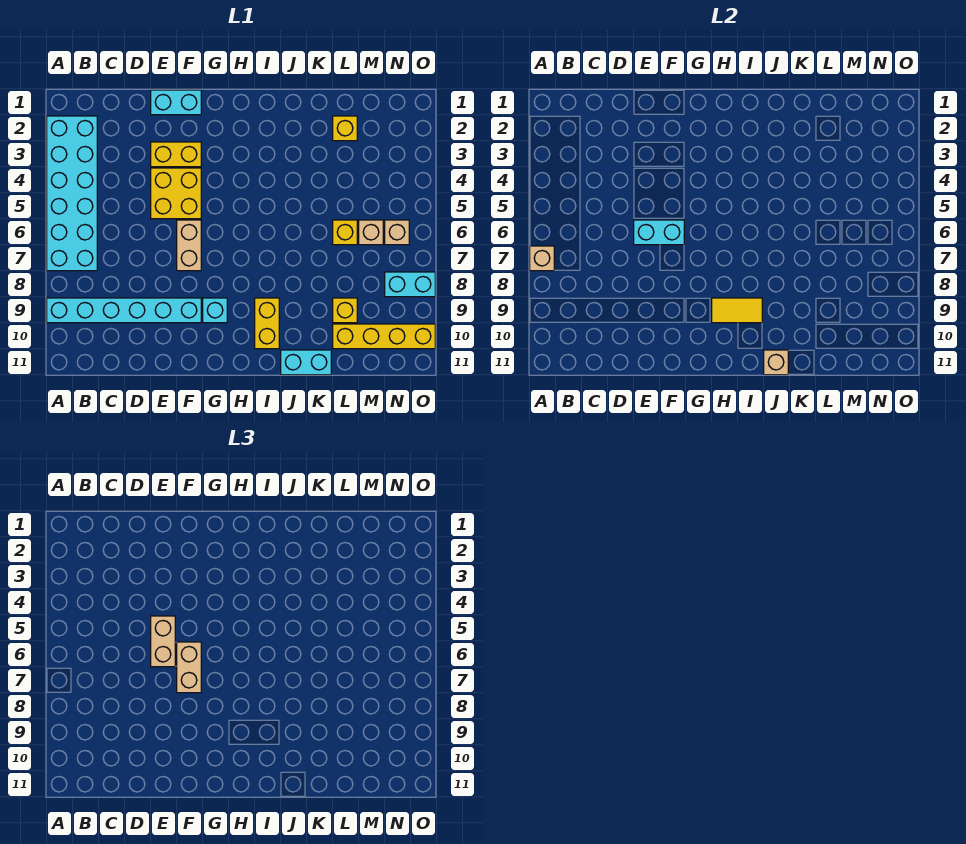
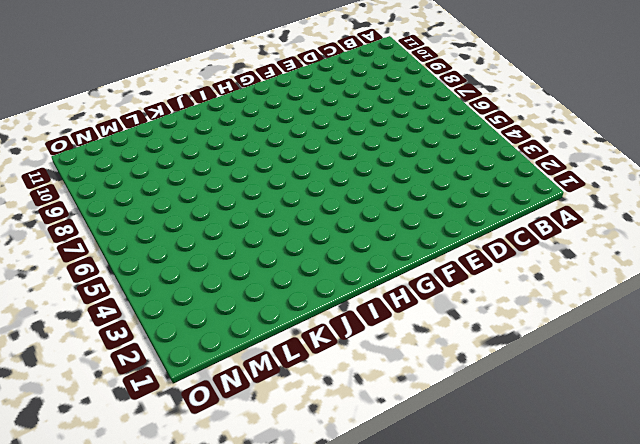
none -> cyan 2x6 brick [47,116,97,271]
none -> cyan 1x6 brick [47,298,201,323]
none -> cyan 1x2 brick [151,90,201,115]

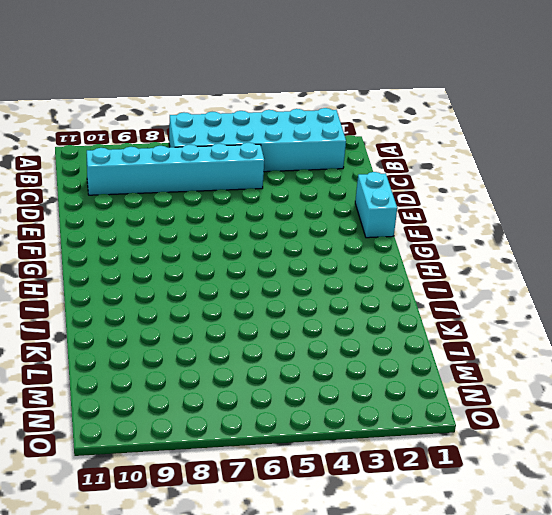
cyan 1x6 brick [87,143,264,195] -> cyan 1x6 brick turned to [47,298,201,323]
none -> yellow 1x2 brick [151,142,201,167]
none -> yellow 2x2 brick [151,168,201,219]
none -> tan 1x2 brick [177,220,201,271]

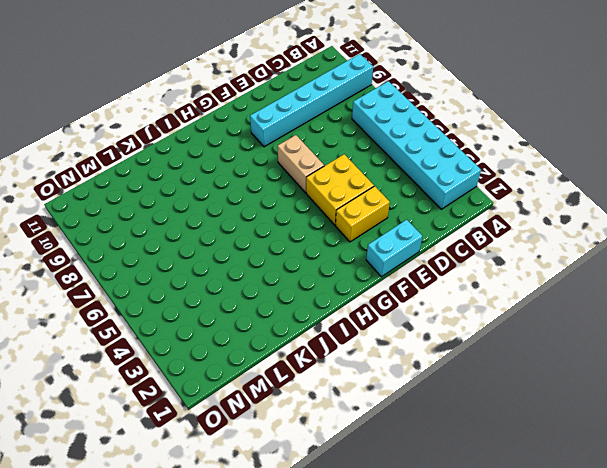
none -> cyan 1x1 brick [203,298,227,323]
none -> yellow 1x2 brick [255,298,279,349]
none -> cyan 1x2 brick [281,350,331,375]

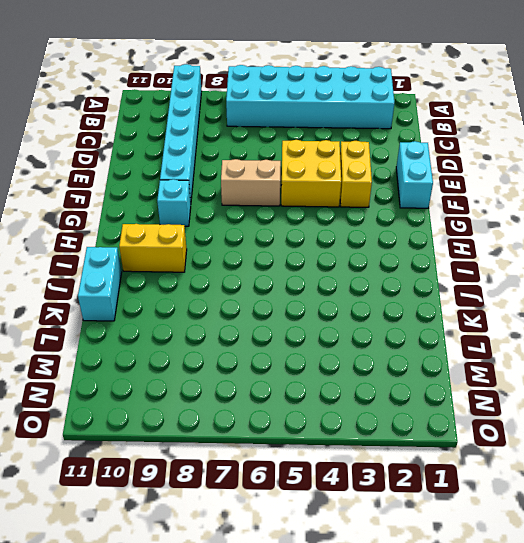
none -> yellow 1x1 brick [333,116,357,141]
none -> yellow 1x1 brick [333,220,357,245]
none -> yellow 1x1 brick [333,298,357,323]

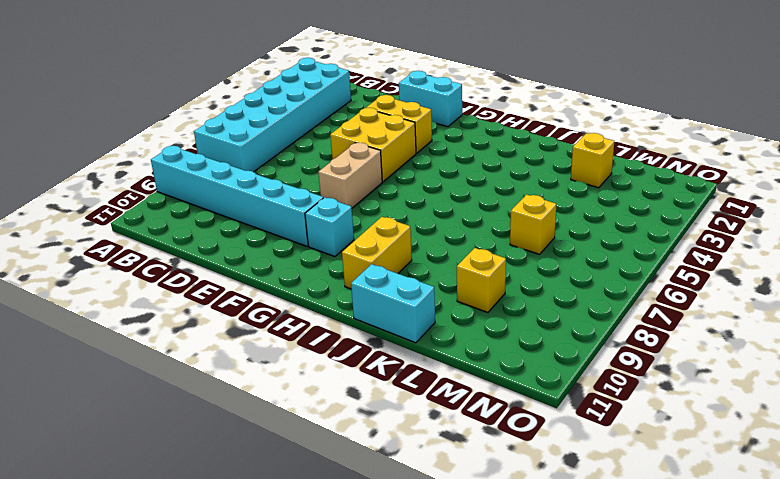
none -> yellow 1x4 brick [333,324,435,349]
none -> tan 1x1 brick [359,220,383,245]
none -> tan 1x1 brick [385,220,409,245]

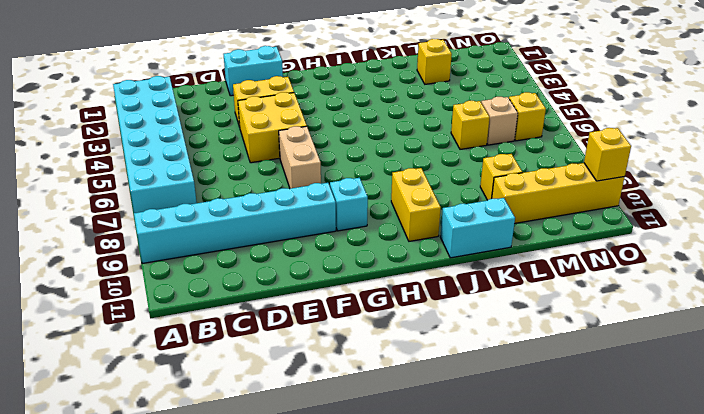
yellow 1x1 brick [509,92,546,141] -> tan 1x1 brick [385,220,409,245]
yellow 1x1 brick [584,128,631,181] -> none
none -> cyan 1x2 brick [385,272,435,297]
none -> tan 1x1 brick [530,246,554,271]
none -> cyan 1x2 brick [634,220,684,245]

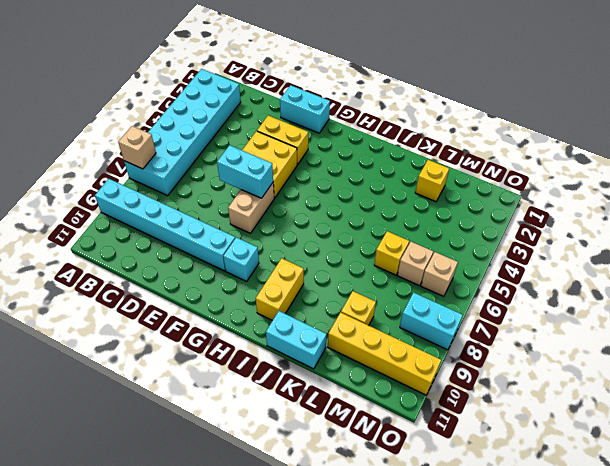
none -> yellow 1x2 tile [712,298,762,323]
none -> tan 1x1 brick [764,350,788,375]
none -> tan 1x2 brick [151,616,175,667]

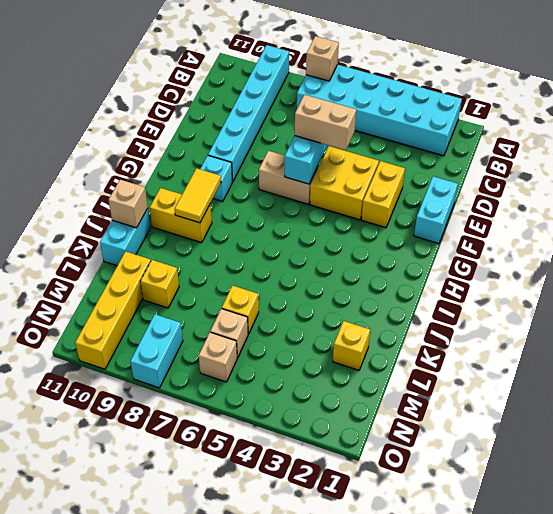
none -> tan 1x2 brick [177,642,201,693]

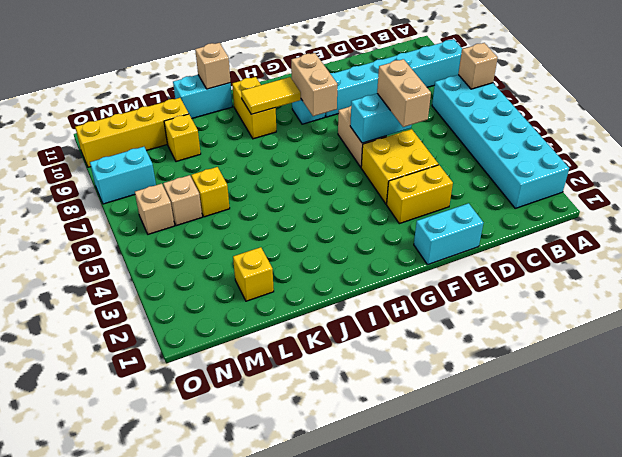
tan 1x2 brick [291,53,337,116] -> tan 1x2 brick moved to [177,642,201,693]

